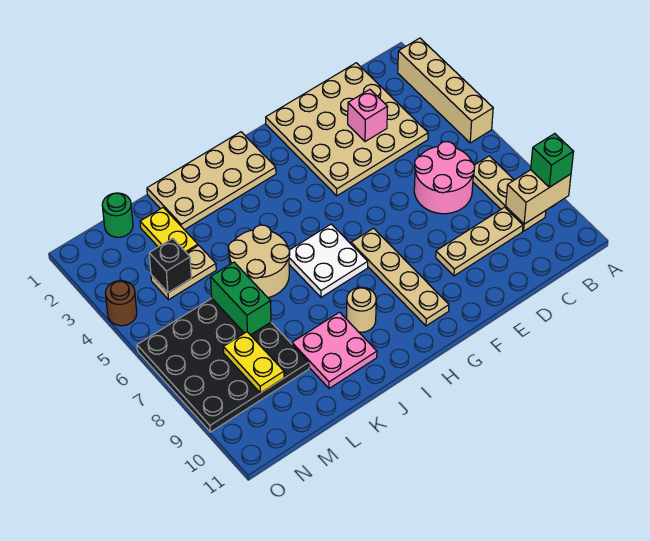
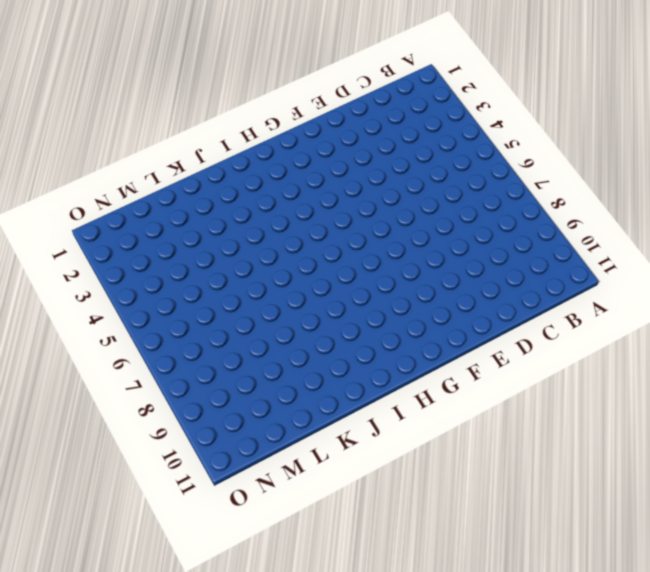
none -> tan 1x4 brick [398,38,493,143]
none -> tan 1x3 plate [473,156,546,231]
none -> tan 4x4 plate [266,63,428,196]

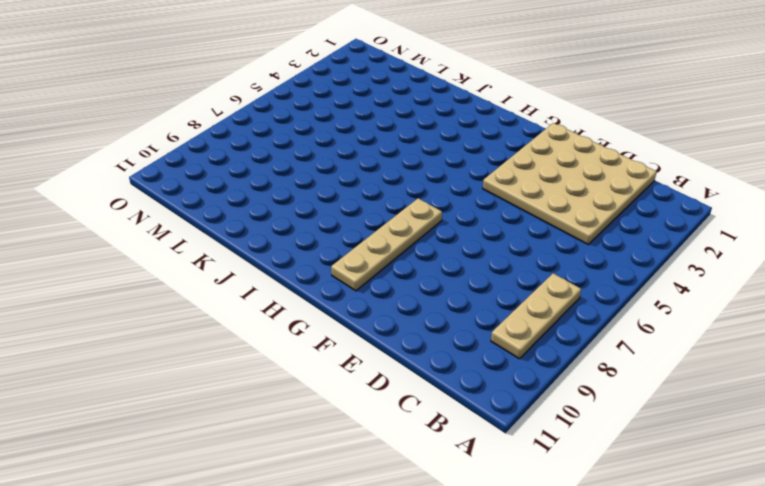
none -> tan 1x4 brick [398,38,493,143]
none -> pink 2x2 round brick [414,142,475,214]
none -> tan 1x3 plate [436,207,523,276]

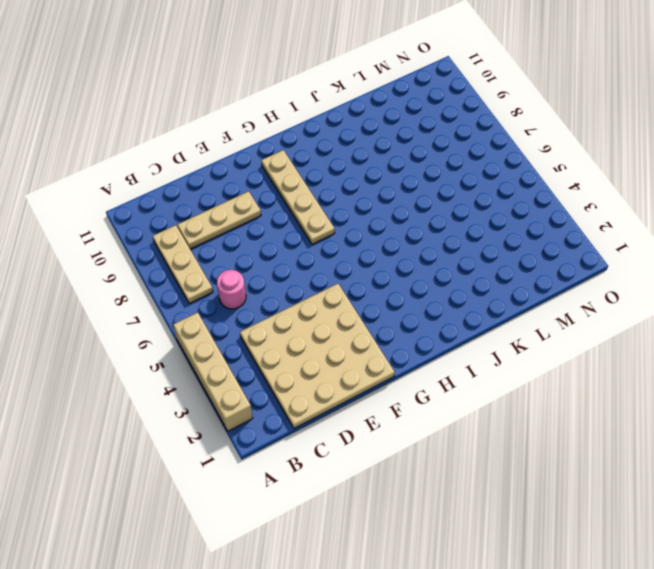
pink 1x1 round brick [217,270,246,309] -> pink 2x2 round brick [414,142,475,214]
none -> tan 2x4 plate [147,132,276,230]
none -> white 2x2 plate [289,224,368,297]
none -> tan 1x1 round brick [347,287,376,332]

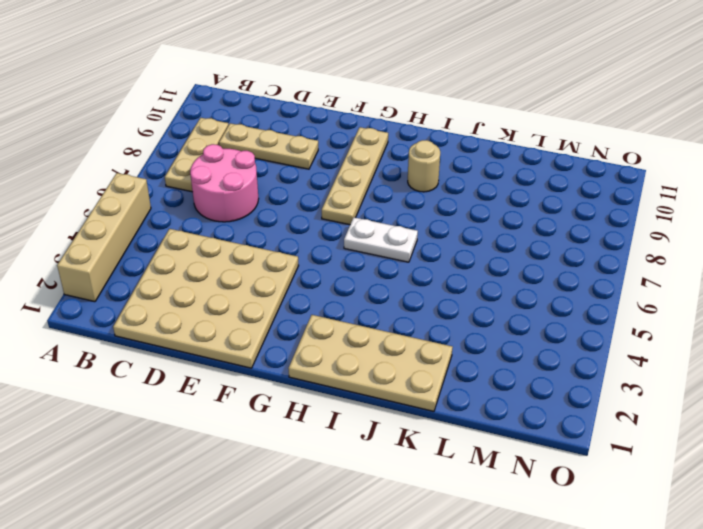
white 1x2 plate [344,217,418,262] -> white 2x2 plate [289,224,368,297]
none -> tan 2x2 round brick [228,225,290,298]
none -> pink 2x2 plate [292,312,377,388]
none -> yellow 1x2 plate [140,208,198,253]

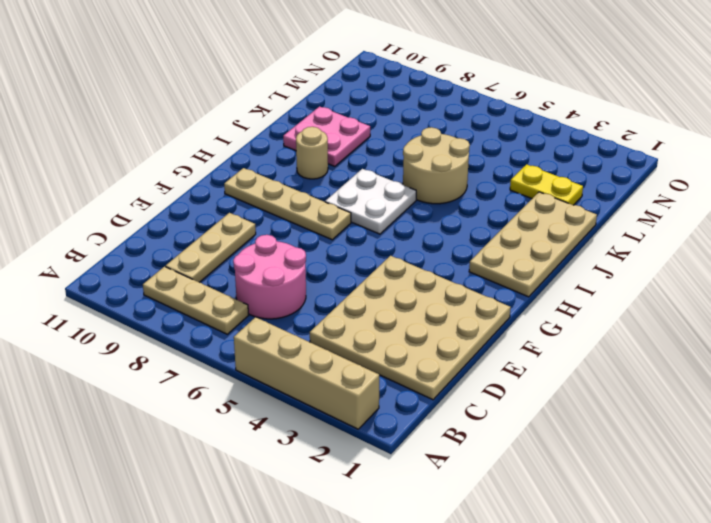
none -> tan 1x2 plate [151,245,216,300]
none -> black 4x4 plate [137,298,309,432]
none -> green 1x1 round brick [102,193,133,237]

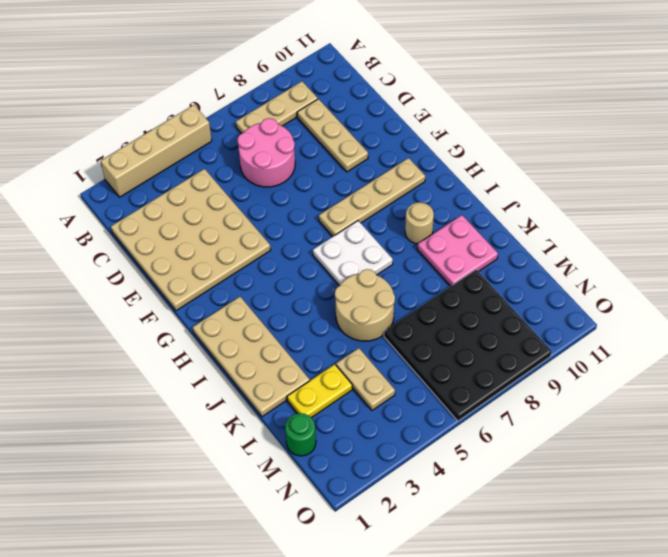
none -> brown 1x1 round brick [105,281,137,326]
none -> tan 1x2 brick [506,170,571,224]
none -> pink 1x1 brick [348,89,387,142]

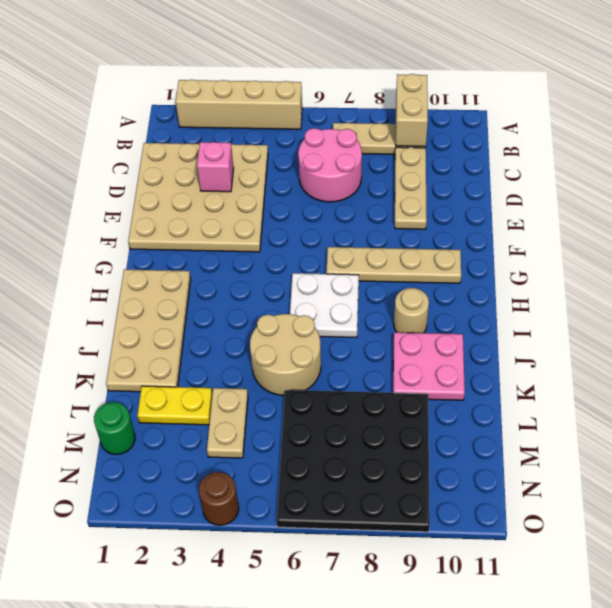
none -> green 1x2 brick [211,262,271,335]
none -> black 1x1 brick [149,238,191,293]
none -> yellow 1x2 plate [223,332,284,393]

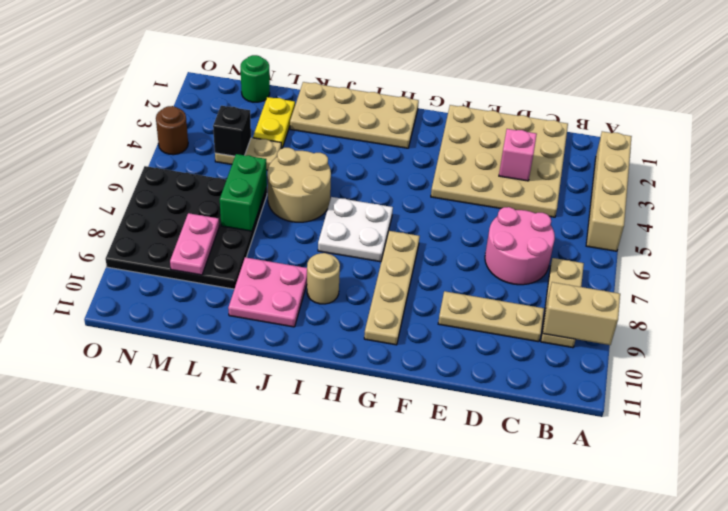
pink 1x2 plate [170,213,219,275] -> yellow 1x2 plate [223,332,284,393]
none -> green 1x1 brick [531,134,574,187]

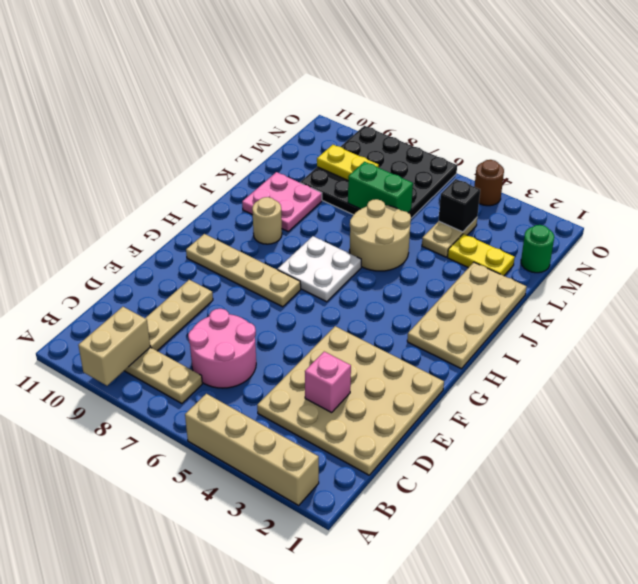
none -> green 1x1 brick [531,134,574,187]

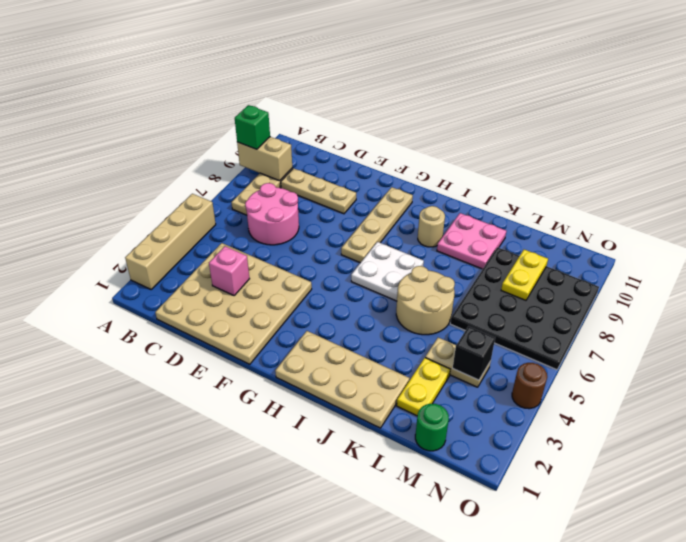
none -> green 1x2 brick [211,262,271,335]

